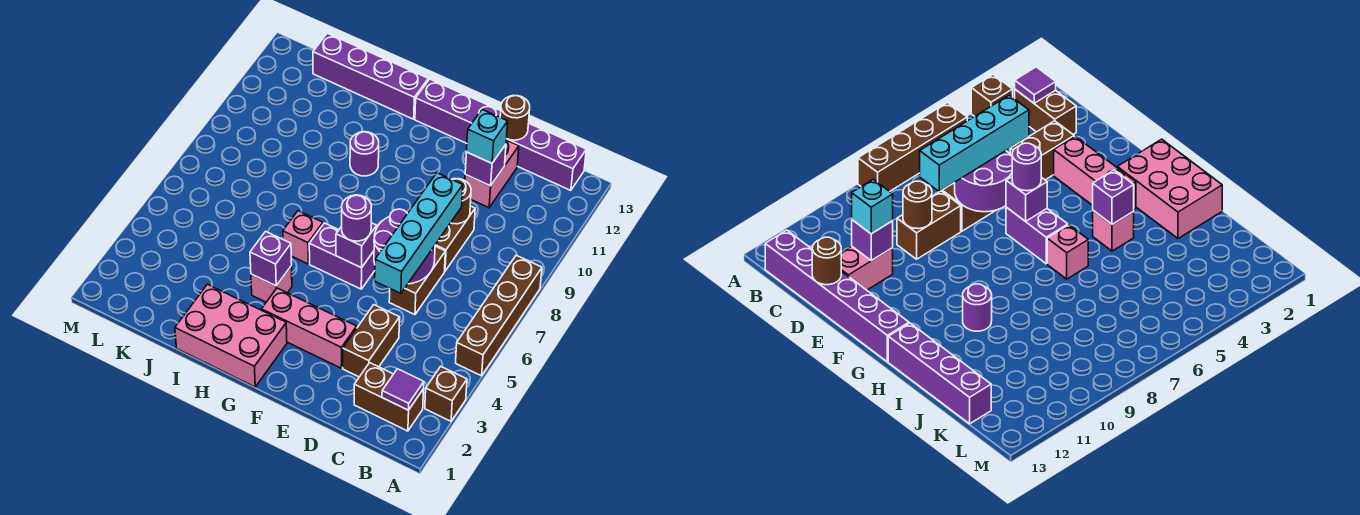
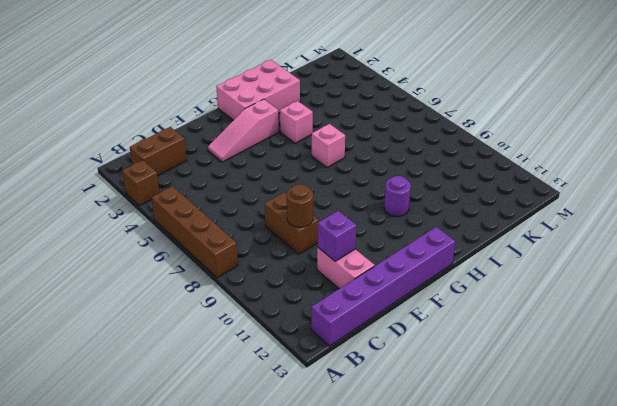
pink 1x3 slope [208,99,279,162] -> pink 1x3 brick [261,288,357,368]
none -> brown 1x2 brick [343,305,400,377]
none -> brown 1x2 brick [389,246,445,315]
none -> purple 1x2 brick [309,223,375,289]

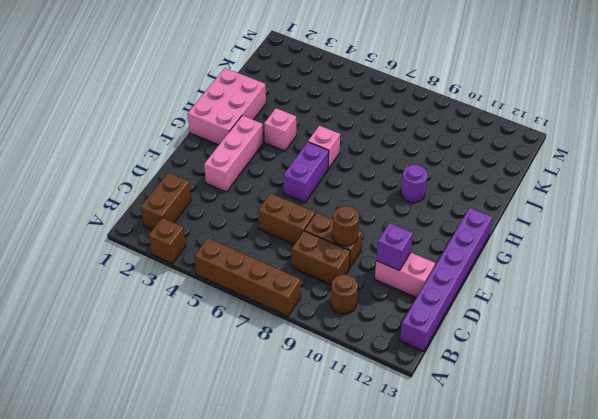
brown 1x1 round brick [331,274,358,314] -> brown 1x1 round brick moved to [500,95,530,140]
brown 1x2 brick [292,231,350,285] -> brown 1x2 brick moved to [343,305,400,377]
none -> purple 1x4 brick [313,33,428,119]
none -> purple 1x1 tile [382,369,424,410]
none -> purple 2x2 round brick [374,209,435,284]

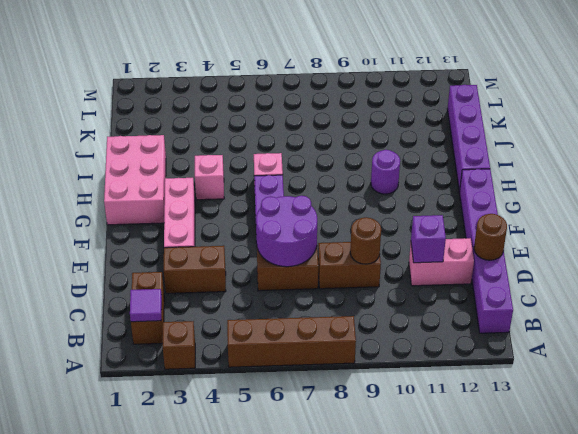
none -> purple 1x1 brick [336,223,377,268]
none -> purple 1x1 brick [250,231,292,286]
none -> cyan 1x4 brick [375,173,463,293]

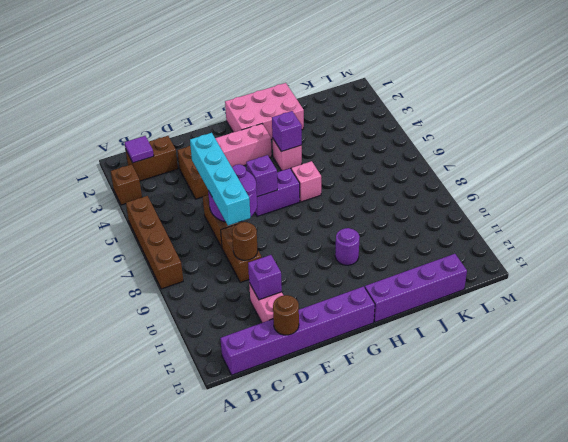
none -> cyan 1x1 brick [466,110,508,163]
none -> purple 1x1 round brick [342,195,371,241]

